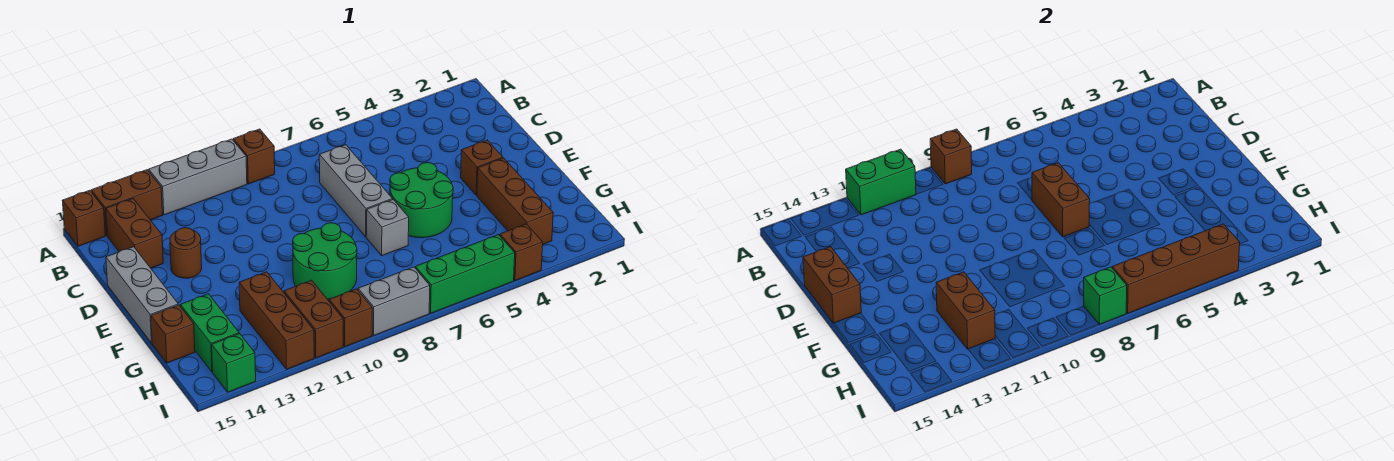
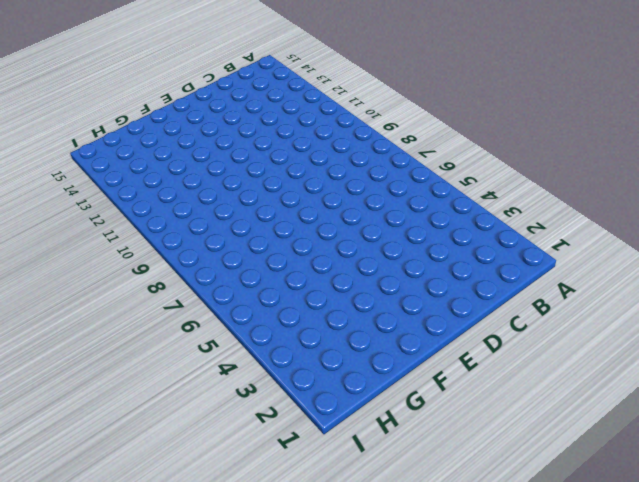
none -> brown 1x1 brick [233,129,275,184]
none -> grey 1x3 brick [149,139,247,215]
none -> brown 1x2 brick [91,170,162,236]

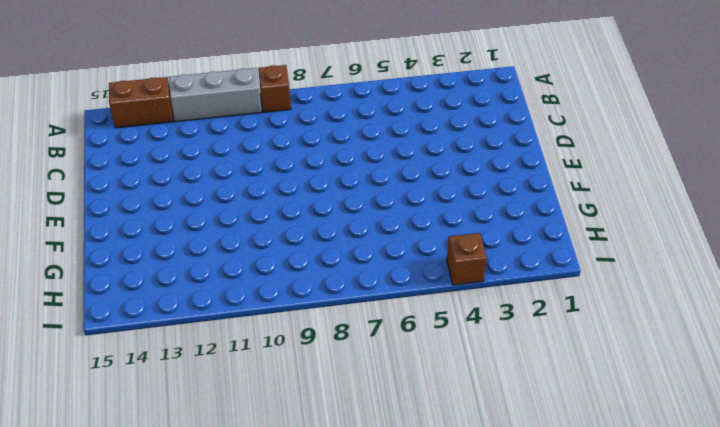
none -> brown 1x1 brick [62,190,105,246]
none -> brown 1x2 brick [106,199,163,268]
none -> grey 1x3 brick [319,145,393,237]

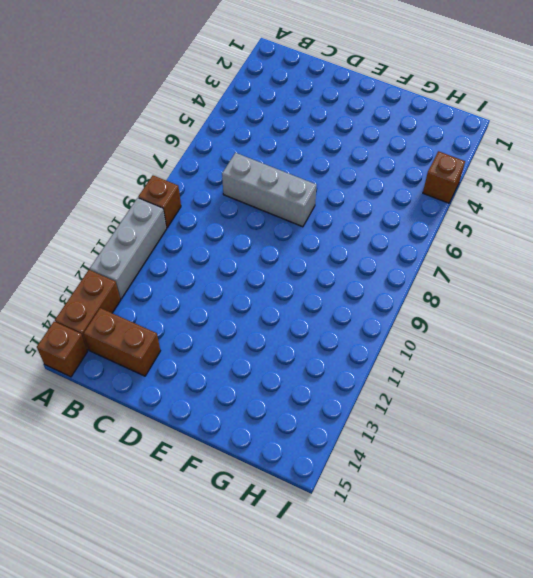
none -> brown 1x1 round brick [170,228,202,278]
none -> grey 1x3 brick [106,247,178,343]
none -> brown 1x1 brick [461,140,503,195]

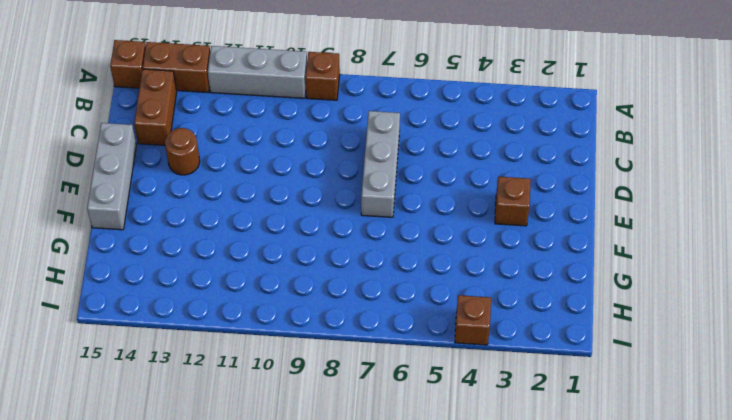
none -> green 2x2 round brick [390,163,453,238]
none -> brown 1x3 brick [477,158,553,244]
none -> grey 1x1 brick [366,200,409,256]

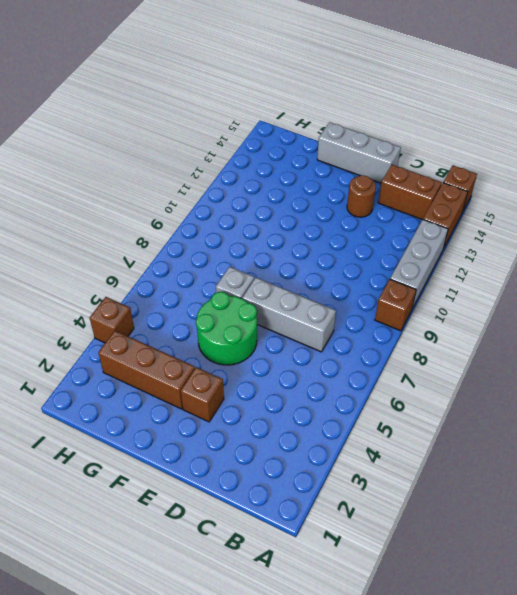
none -> green 2x2 round brick [293,223,357,299]
none -> brown 1x3 brick [239,272,314,369]
none -> green 1x2 brick [181,294,239,372]

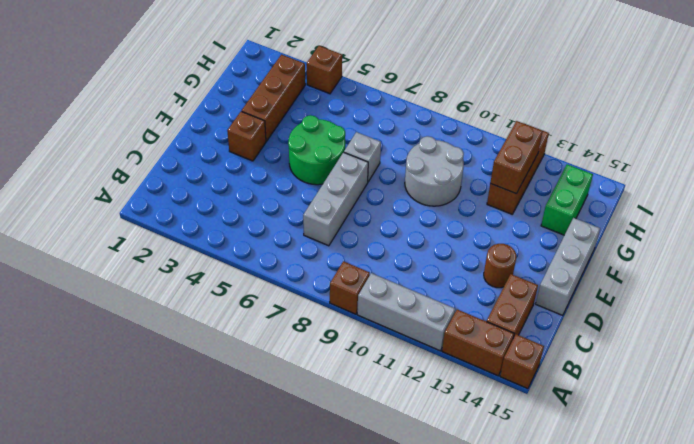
grey 2x2 round brick [405,136,464,206] -> green 2x2 round brick [293,223,357,299]
none -> brown 1x1 brick [151,305,195,363]
none -> brown 1x2 brick [284,280,343,358]
none -> green 1x3 brick [415,235,515,313]

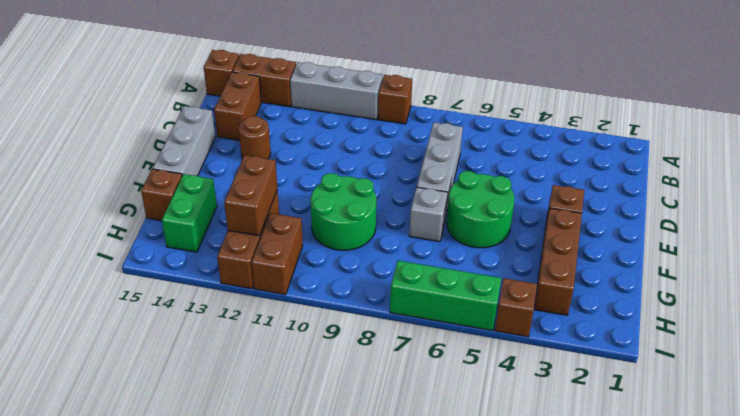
none -> grey 1x2 brick [358,267,430,335]
none -> brown 1x1 brick [329,289,372,347]
none -> green 1x1 brick [212,334,256,392]

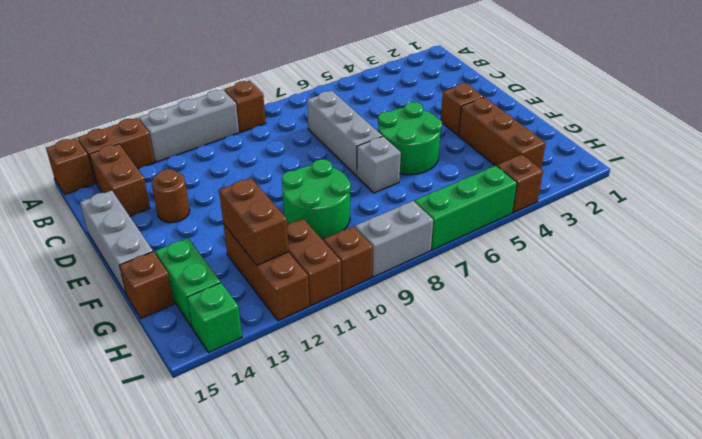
none -> brown 1x1 brick [930,129,972,184]
none -> green 1x2 brick [846,149,916,215]
none -> brown 1x2 brick [1032,163,1090,237]

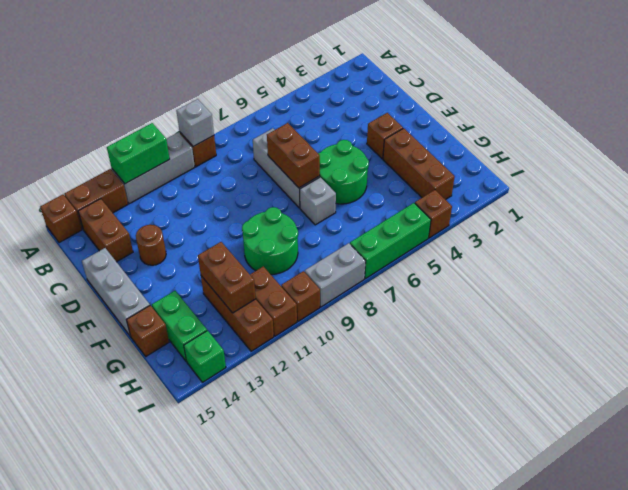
grey 1x1 brick [176,99,214,147] -> brown 1x1 brick [930,129,972,184]
none -> brown 1x2 brick [803,247,861,323]
none -> brown 1x4 brick [1112,224,1240,313]
none -> green 1x1 brick [1084,267,1127,324]

